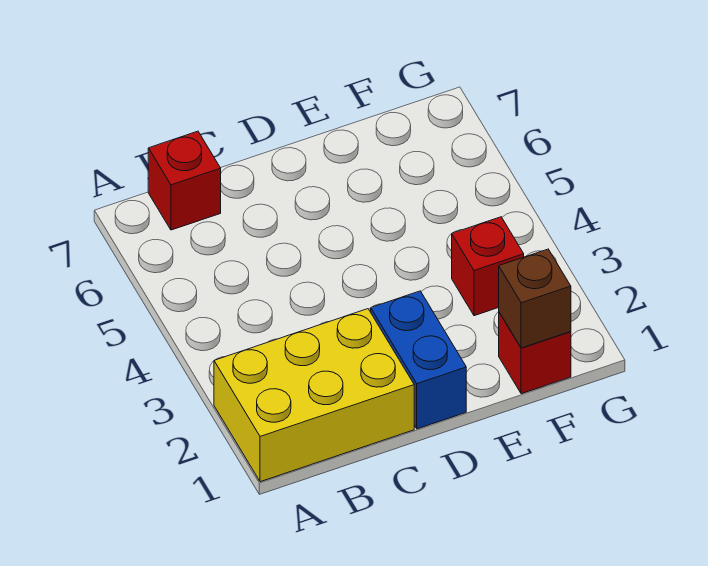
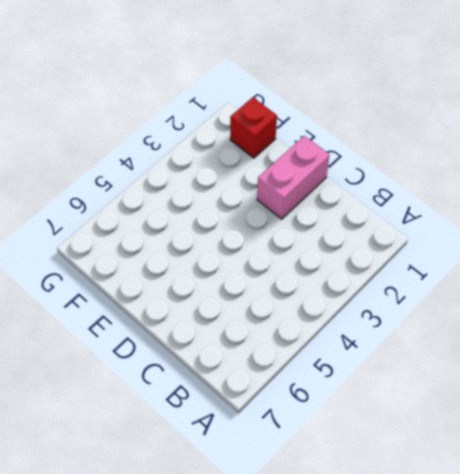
pink 1x2 brick [257,136,330,219] -> blue 1x2 brick [371,291,466,429]
none -> yellow 2x3 brick [214,309,414,482]
none -> red 1x1 brick [148,131,221,230]

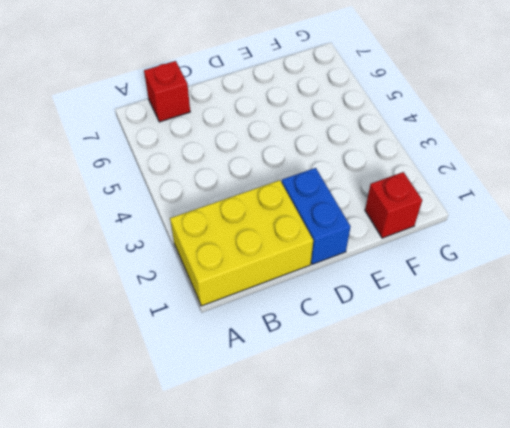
none -> red 1x1 brick [452,217,524,316]
none -> brown 1x1 brick [499,249,571,348]

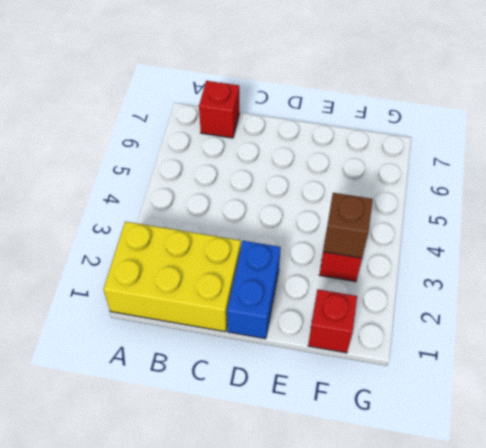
brown 1x1 brick [323,193,373,258] -> brown 1x1 brick moved to [499,249,571,348]

